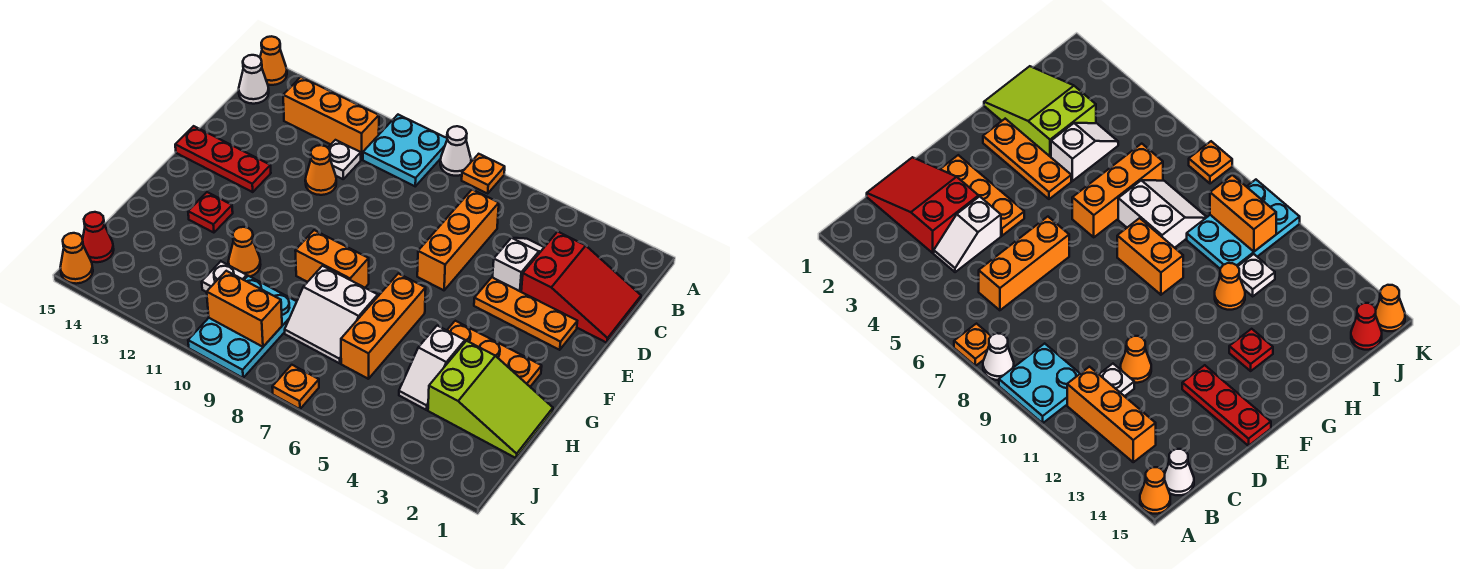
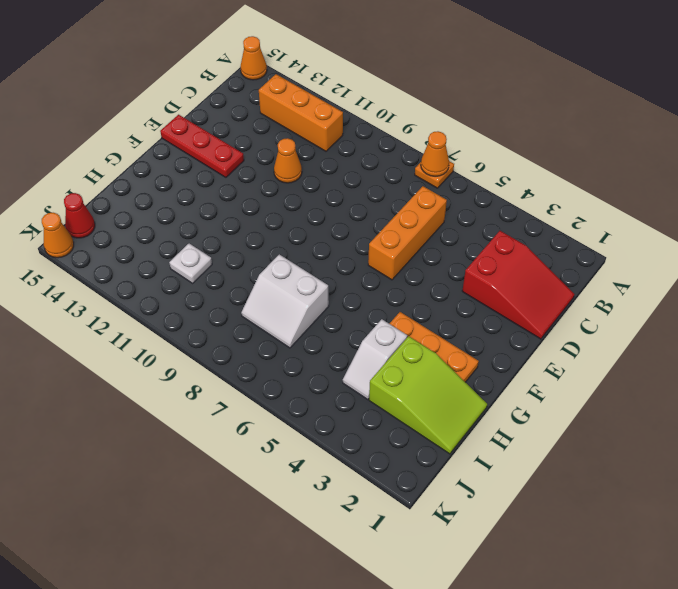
orange 1x1 cone [421,131,449,176] -> orange 1x1 cone moved to [228,227,261,276]
none -> white 1x1 cone [440,126,471,176]
none -> cyan 2x2 plate [363,115,447,186]
none -> white 1x1 cone [239,55,269,104]

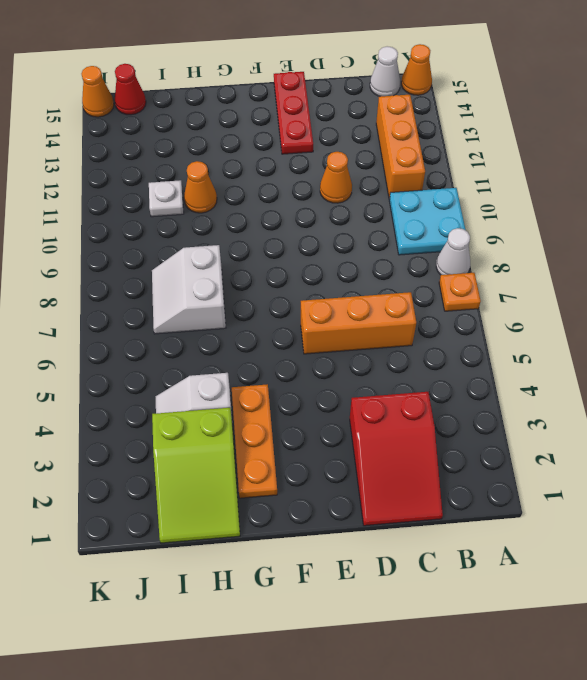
none -> white 1x2 slope [493,238,544,292]
none -> white 1x1 plate [328,140,361,179]
none -> orange 1x3 plate [474,277,577,350]

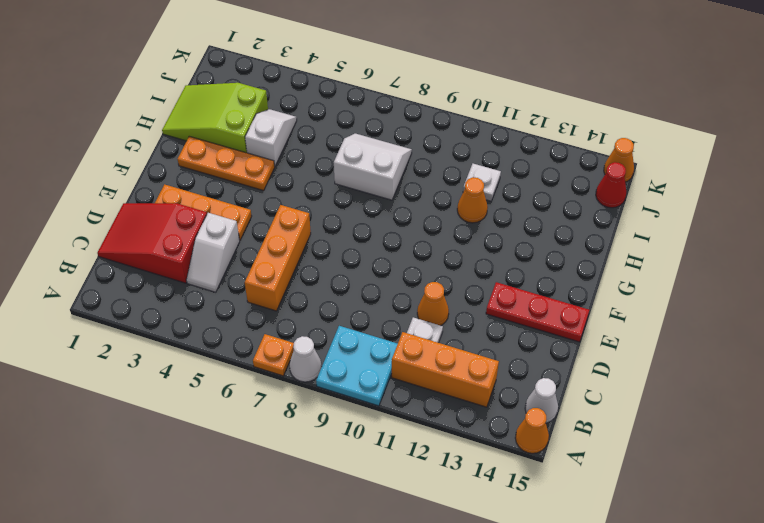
none -> orange 1x3 brick [341,273,426,379]
none -> orange 1x2 brick [295,230,369,288]
none -> red 1x1 plate [188,192,233,233]

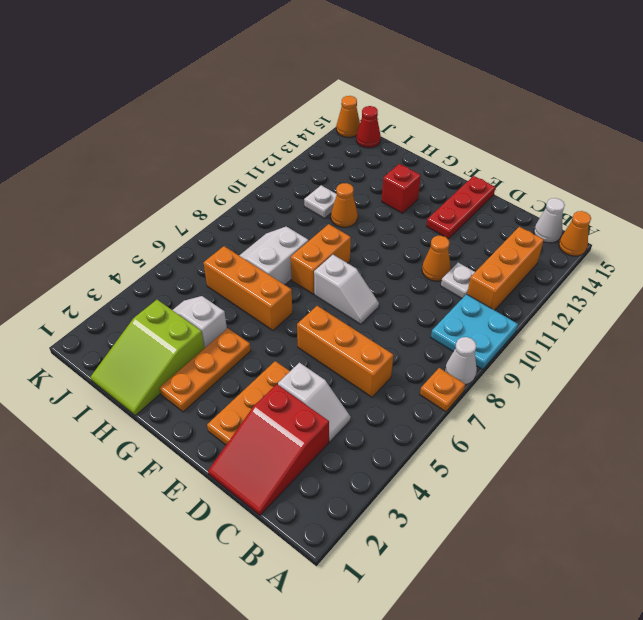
white 1x2 slope [314,255,379,324] -> none
red 1x1 brick [382,164,421,213] -> red 1x1 plate [188,192,233,233]
none -> cyan 2x3 plate [188,276,297,378]
none -> orange 1x1 plate [272,365,319,409]
none -> orange 1x2 brick [207,271,282,347]

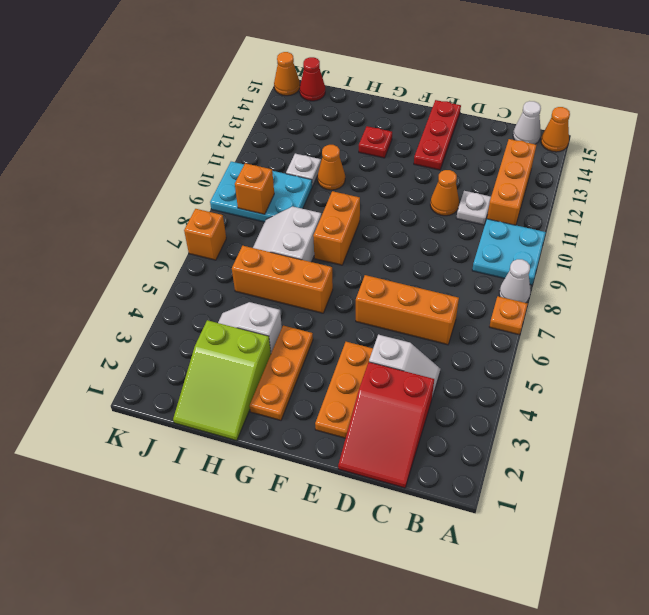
orange 1x1 brick [235,163,274,214] -> orange 1x2 brick [207,271,282,347]
orange 1x1 brick [184,209,226,260] -> orange 1x1 plate [272,365,319,409]

